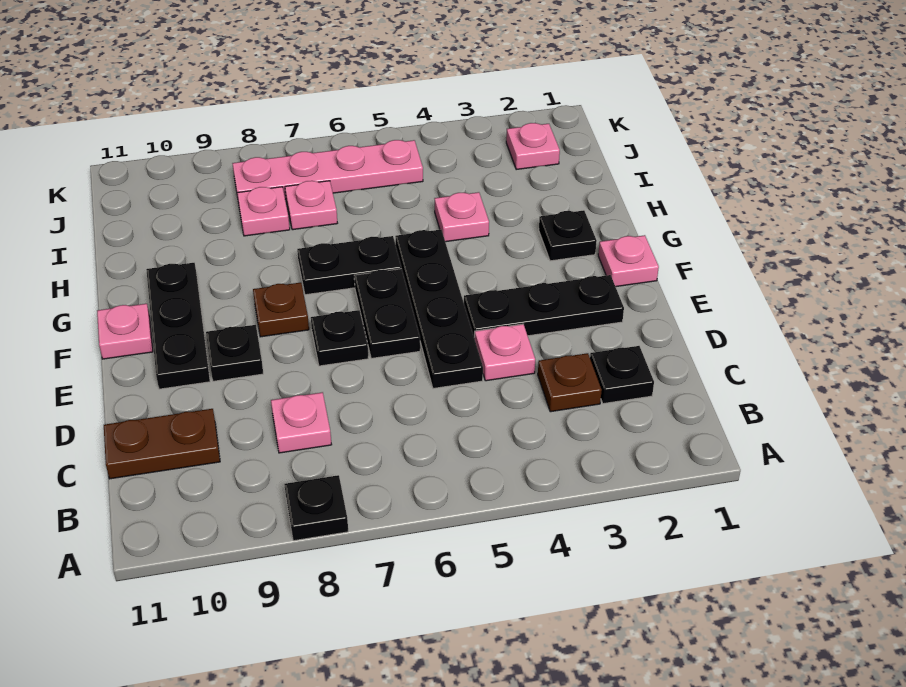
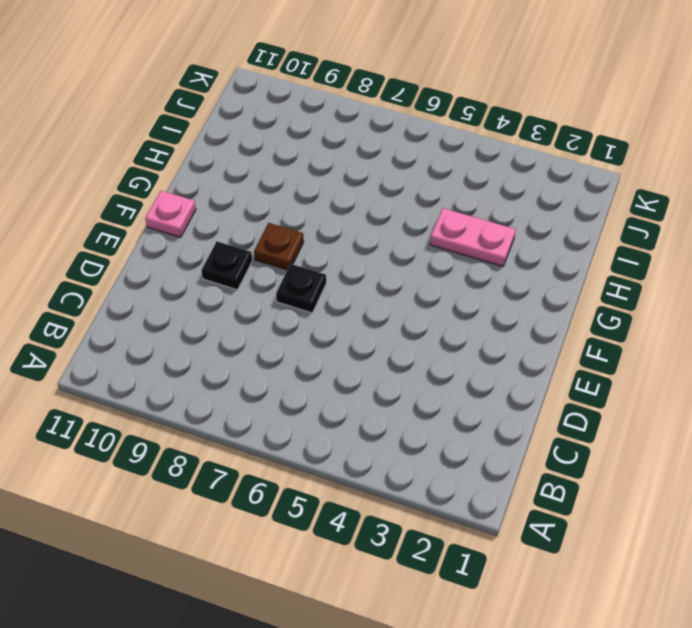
pink 1x2 plate [430,208,516,266] -> pink 1x1 plate [435,192,489,242]
none -> black 1x1 plate [284,475,348,541]
none -> black 1x1 plate [590,346,654,404]
none -> brown 1x1 plate [538,353,602,412]

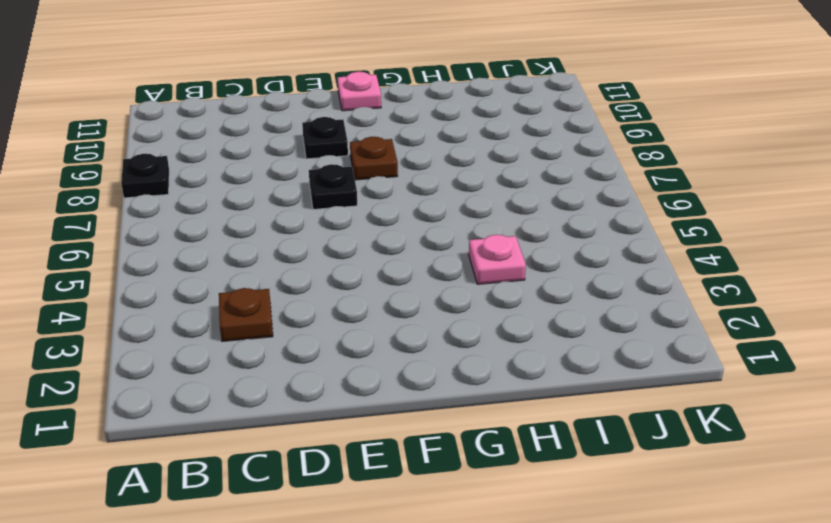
none -> black 1x1 plate [590,346,654,404]
none -> pink 1x1 plate [271,392,332,453]
none -> brown 1x2 plate [104,409,220,479]

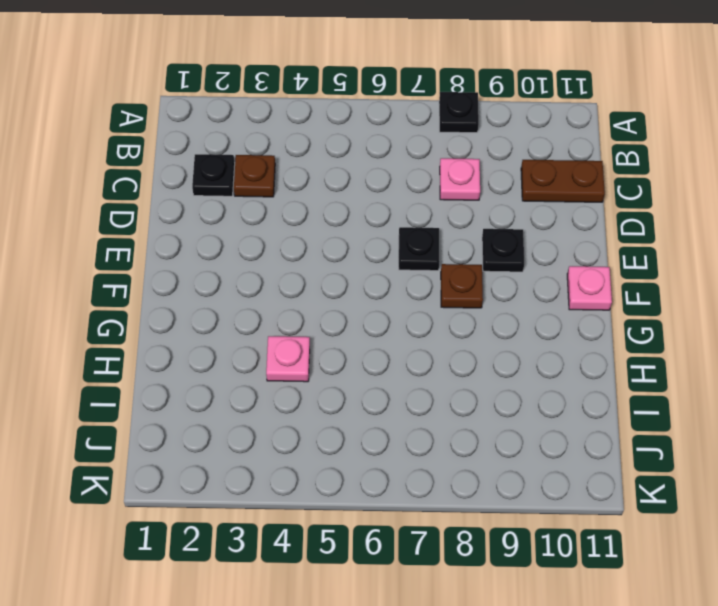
none -> pink 1x1 plate [475,324,535,381]
none -> black 1x4 plate [395,230,483,389]
none -> black 1x3 plate [464,275,624,338]

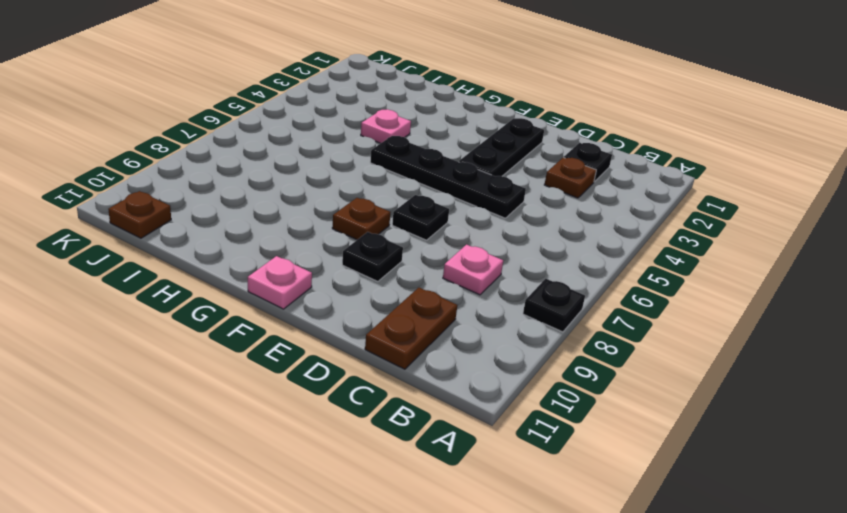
brown 1x1 plate [108,191,171,238] -> none
none -> pink 1x1 plate [475,324,535,381]
none -> black 1x2 plate [354,269,420,358]
none -> black 1x3 plate [146,263,210,389]

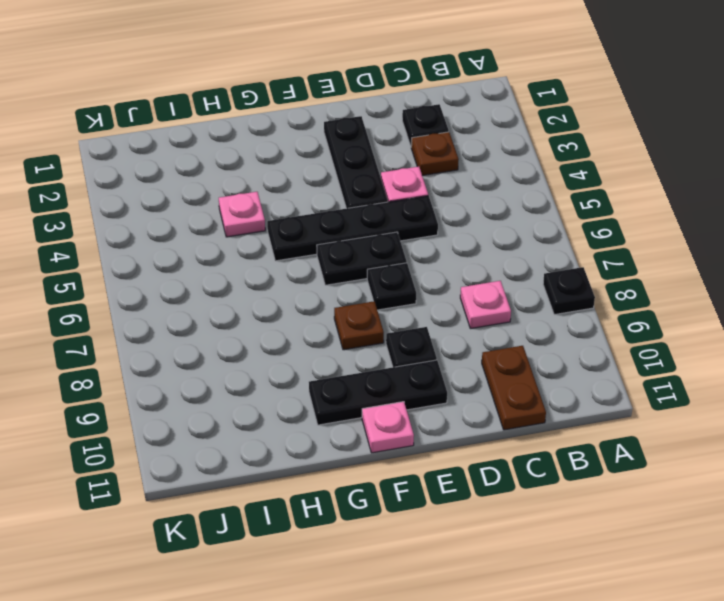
none -> pink 1x1 plate [598,235,659,287]
none -> black 1x1 plate [539,210,597,261]
none -> black 1x2 plate [297,236,401,295]

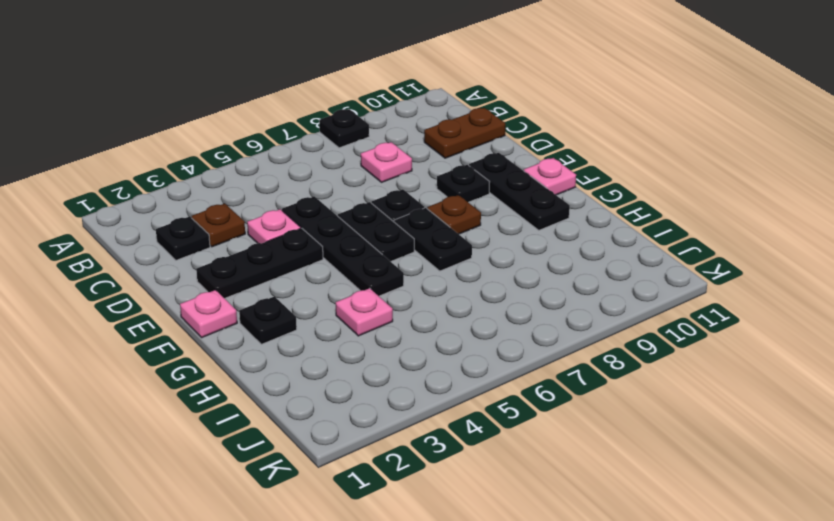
black 1x2 plate [394,208,472,271] -> black 1x2 plate turned to [297,236,401,295]
none -> pink 1x1 plate [285,181,337,230]
none -> pink 1x1 plate [237,187,290,236]
none -> pink 1x1 plate [506,123,560,169]

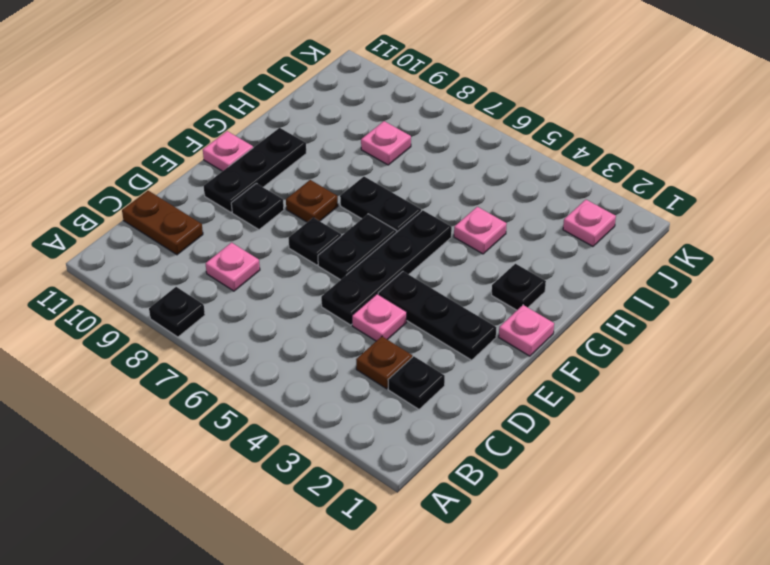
none -> pink 1x1 plate [285,181,337,230]
none -> pink 1x4 plate [232,140,423,199]

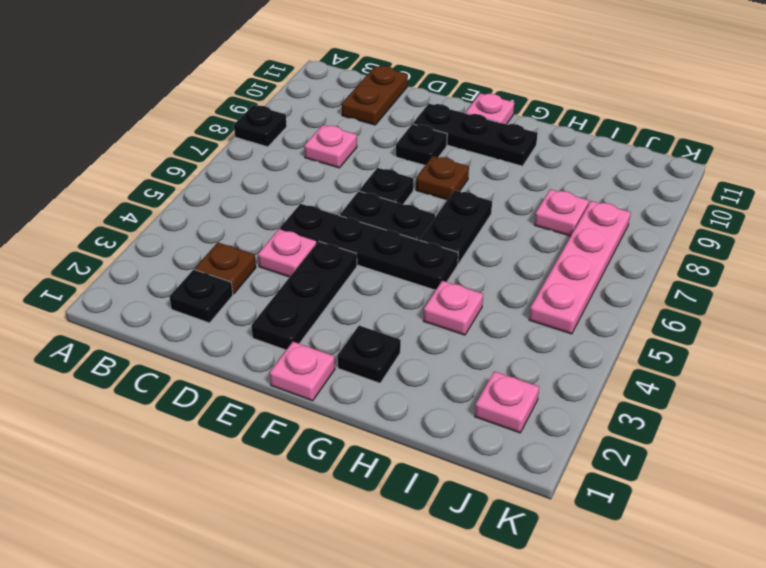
none -> pink 1x1 plate [285,181,337,230]

